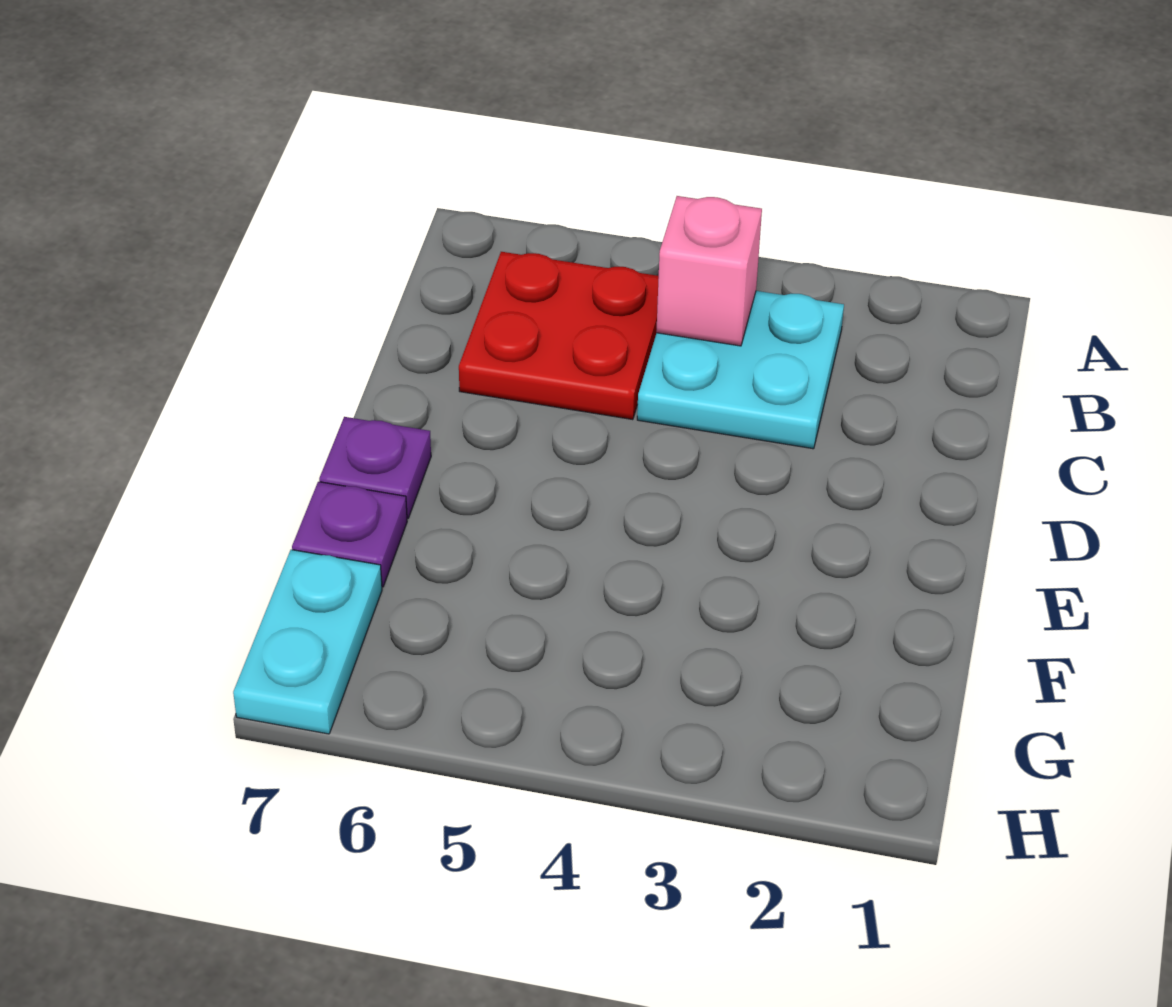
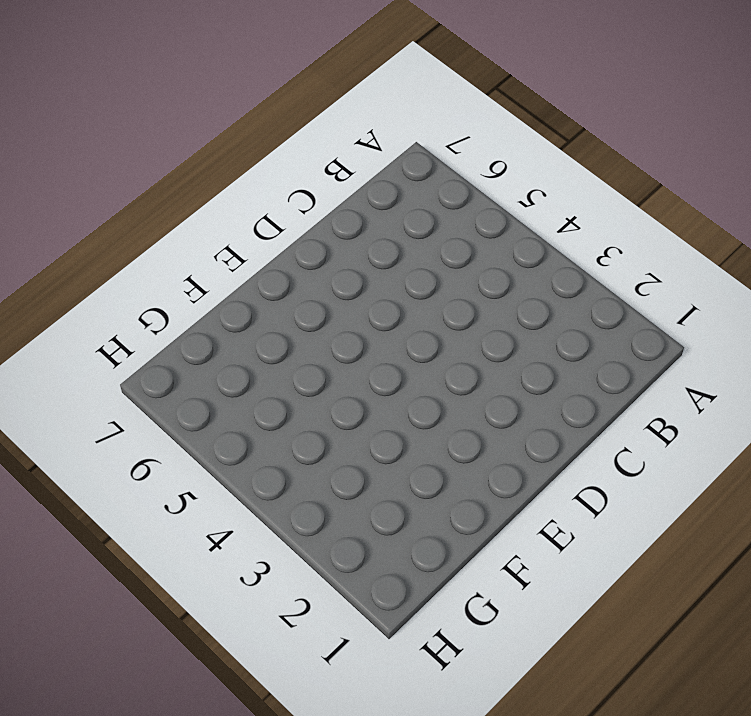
none -> cyan 2x2 plate [637,291,844,449]
none -> red 2x2 plate [459,252,659,420]

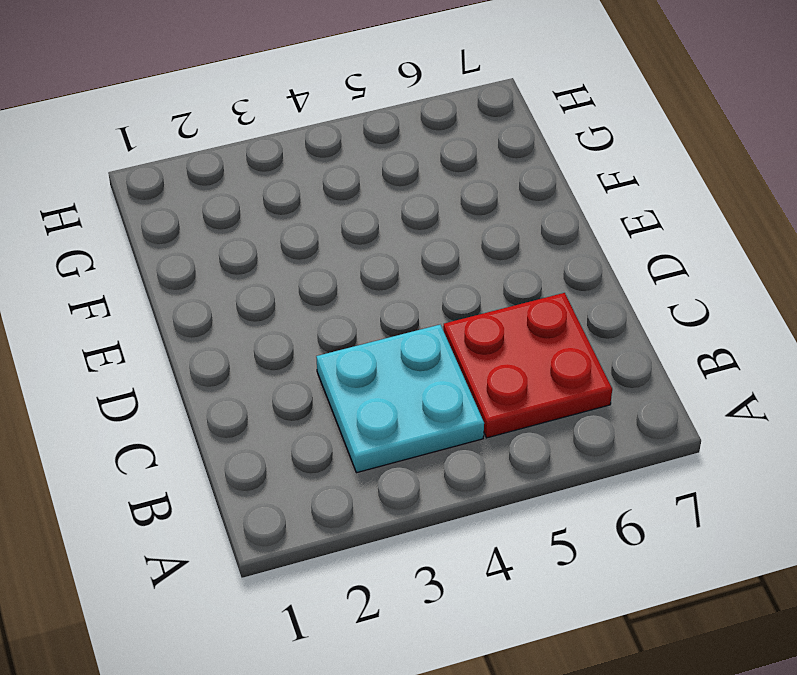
none -> purple 1x1 plate [319,417,431,519]
none -> purple 1x1 plate [292,482,407,587]

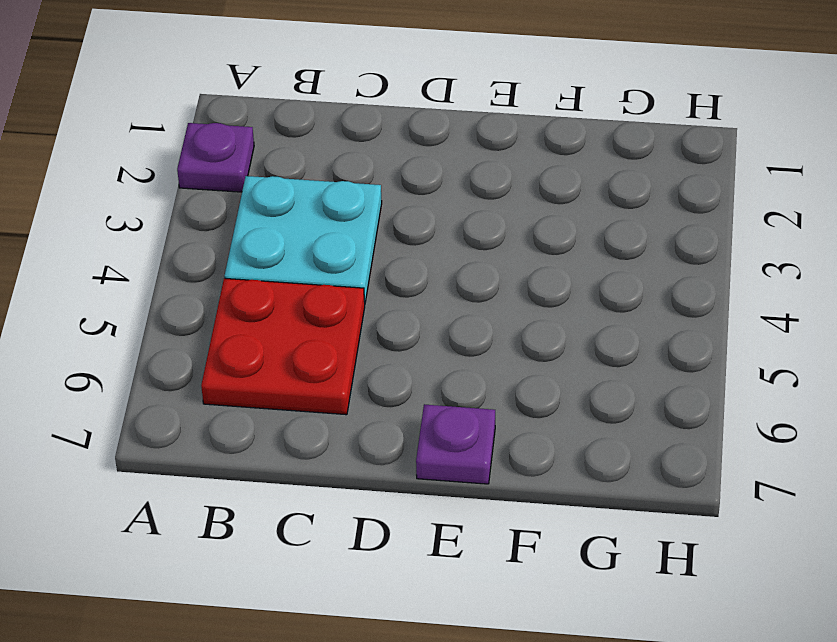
purple 1x1 plate [177,123,254,192] -> purple 1x1 plate moved to [292,482,407,587]
none -> cyan 1x2 plate [233,550,382,734]
none -> pink 1x1 brick [656,196,762,346]

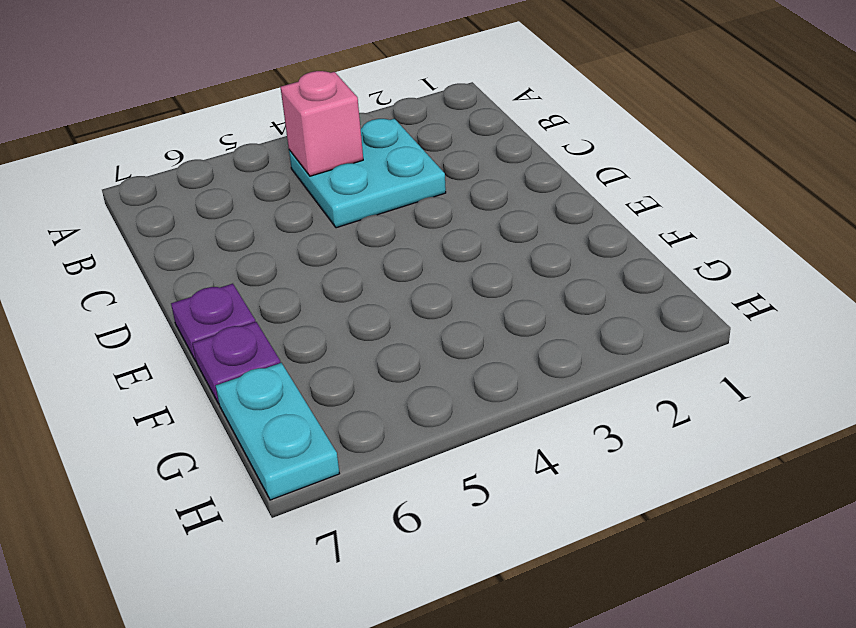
none -> red 2x2 plate [459,252,659,420]

